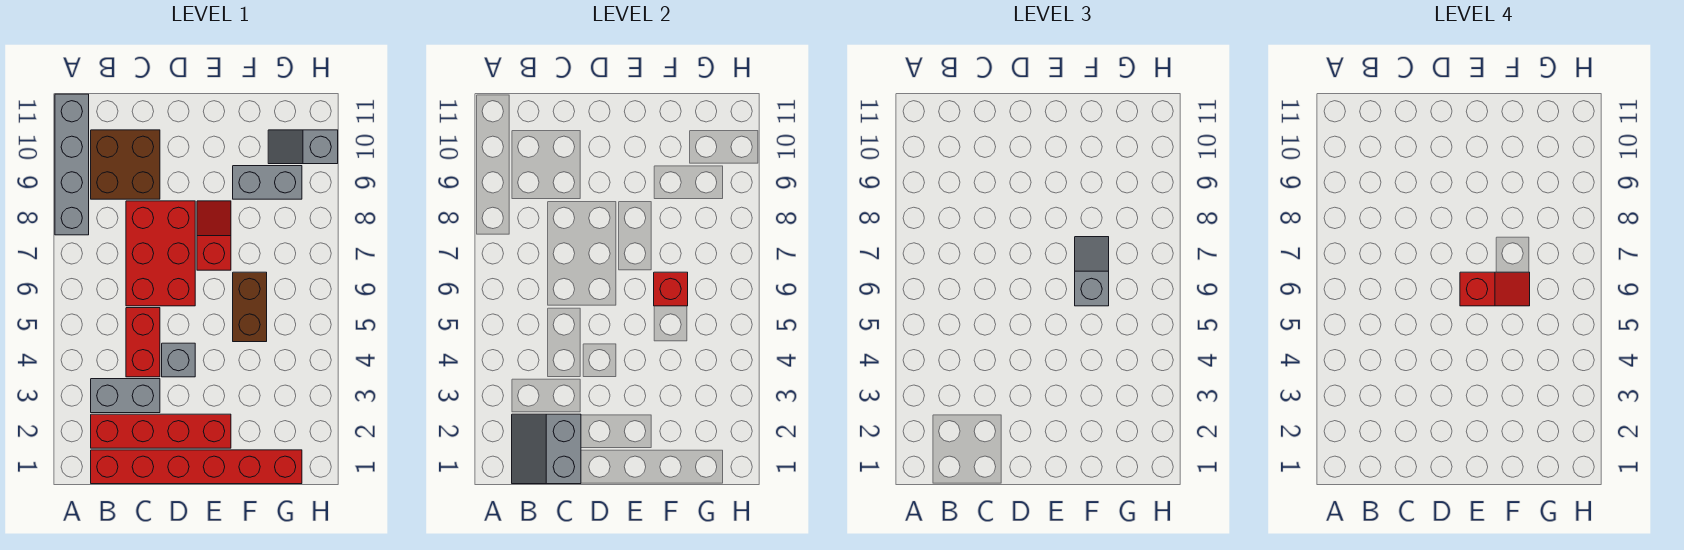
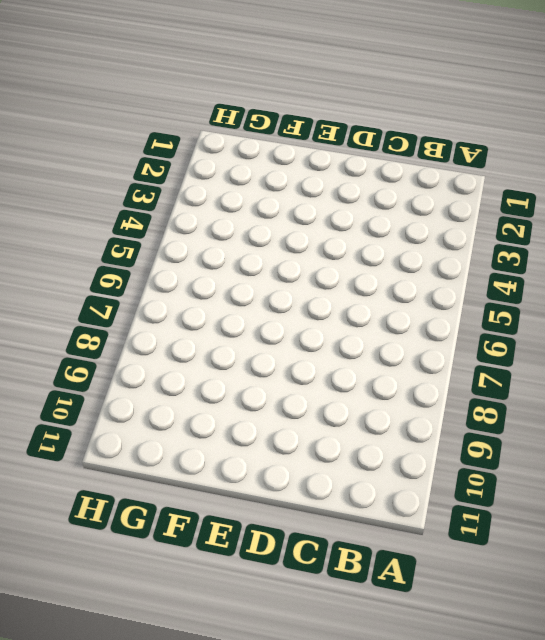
none -> grey 1x4 brick [55,94,89,235]
none -> red 1x6 brick [91,450,302,484]
none -> red 1x4 brick [91,414,231,448]

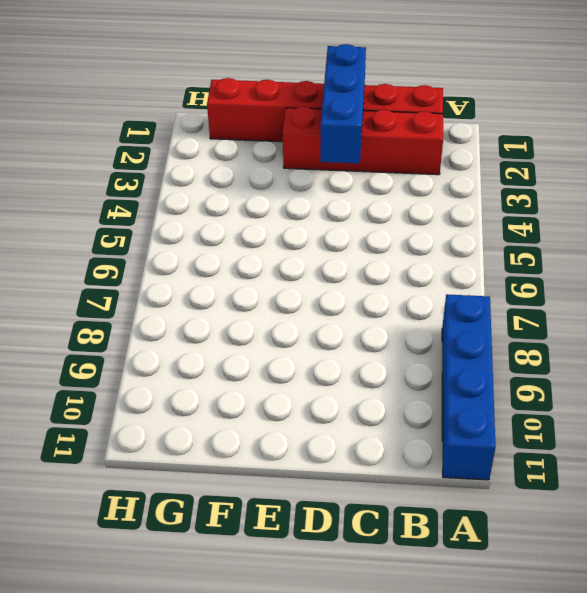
blue 1x4 brick [442,294,496,480] -> grey 1x4 brick [55,94,89,235]
blue 1x3 brick [320,44,366,164] -> none
none -> grey 1x2 brick [91,379,160,413]
none -> brown 2x2 brick [91,130,160,199]
none -> red 1x2 brick [126,308,160,377]

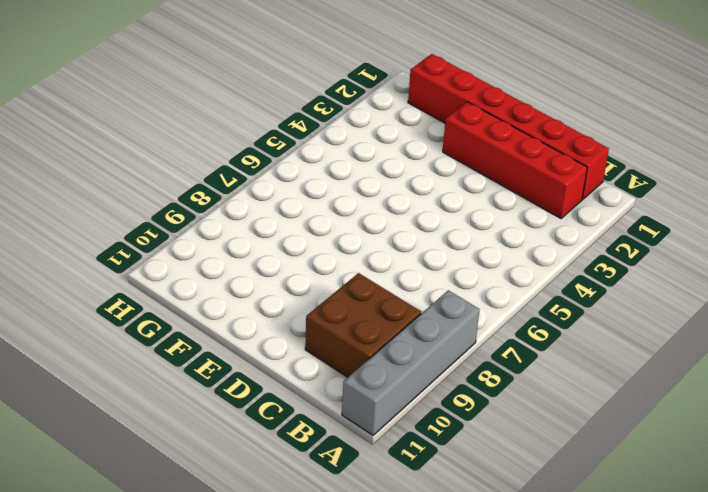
none -> grey 1x2 brick [91,379,160,413]
none -> red 1x2 brick [126,308,160,377]
none -> red 2x3 brick [126,201,195,306]

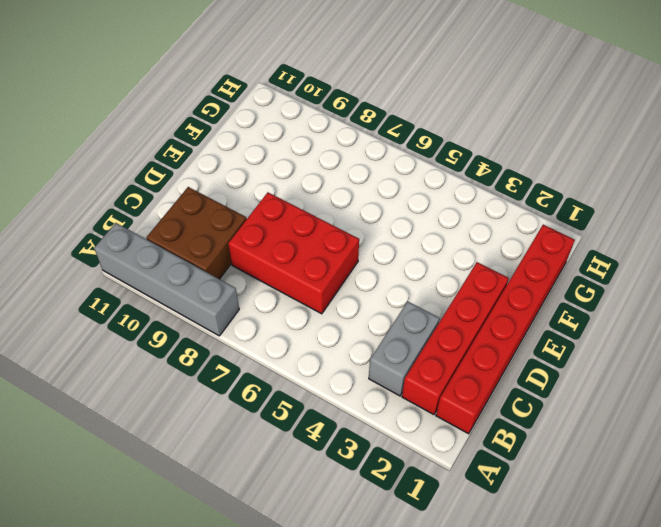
none -> red 1x2 brick [126,308,160,377]
none -> grey 1x1 brick [162,343,195,377]
none -> red 1x2 slope [197,201,231,270]

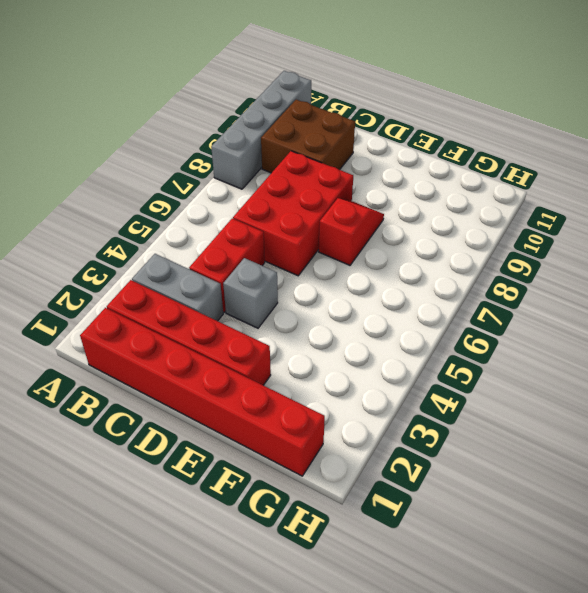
none -> brown 1x2 brick [233,272,267,342]
none -> grey 1x2 brick [233,166,302,199]
none -> grey 1x2 slope [268,130,338,164]

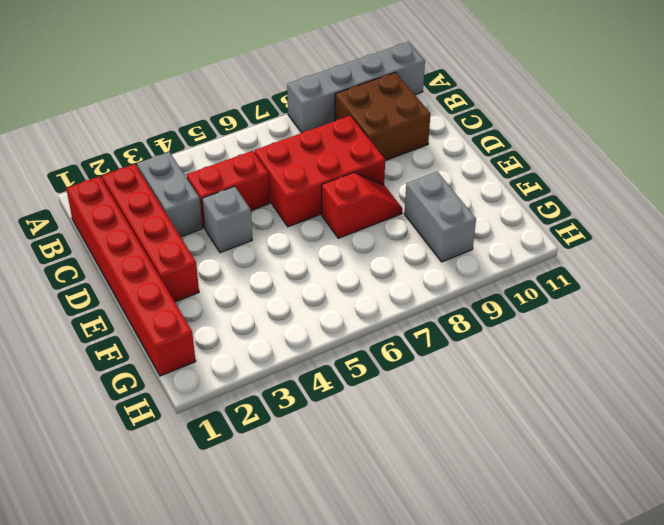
none -> brown 1x2 brick [233,272,267,342]
none -> grey 1x2 slope [268,130,338,164]
none -> grey 2x2 slope [512,414,581,484]

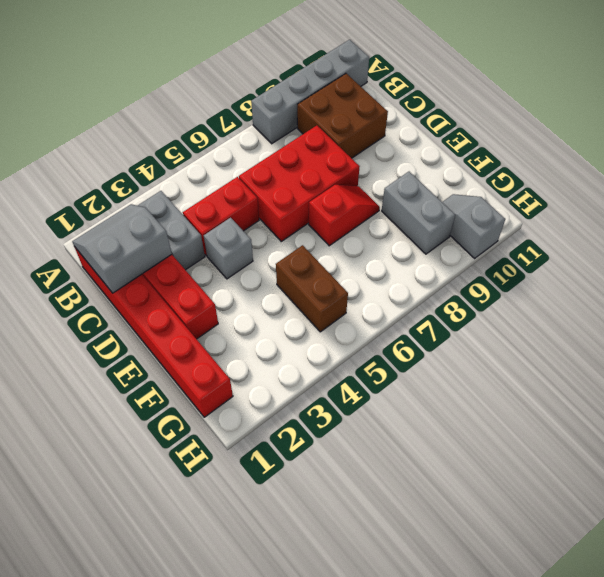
brown 1x2 brick [276,245,348,332] -> brown 1x2 brick turned to [233,272,267,342]
none -> red 1x1 brick [654,272,688,306]
none -> grey 1x2 slope [1075,237,1109,306]
none -> red 1x2 slope [1460,272,1530,306]

